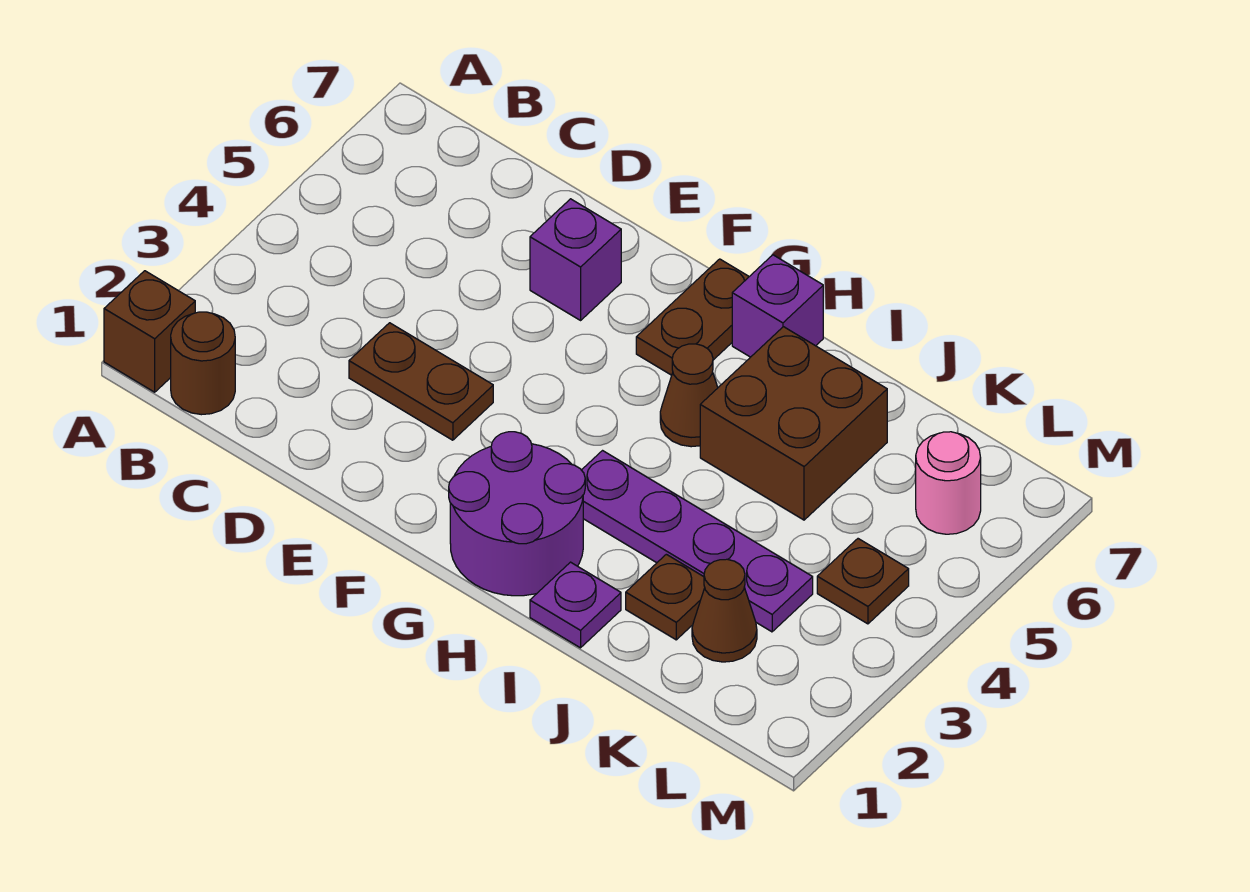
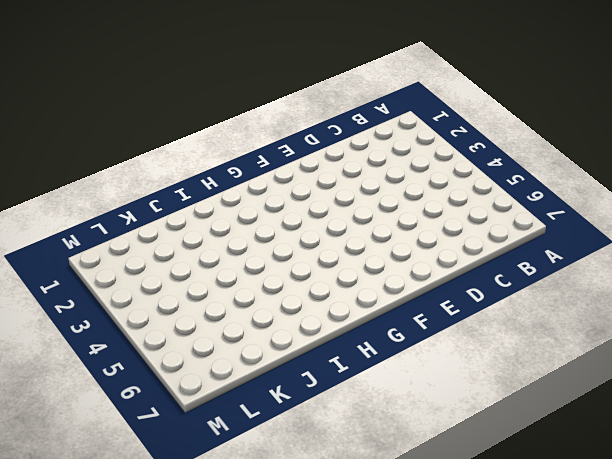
none -> brown 1x1 brick [104,271,195,392]
none -> brown 1x1 round brick [171,312,235,415]
none -> brown 1x2 plate [349,323,493,440]

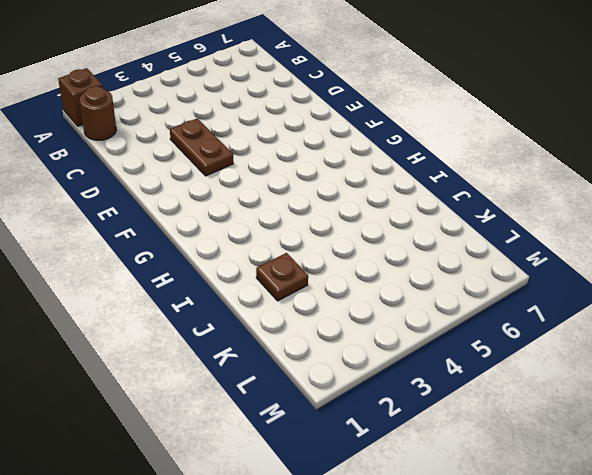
none -> purple 1x1 brick [530,199,621,320]
none -> purple 2x2 round brick [449,432,585,596]
none -> brown 1x2 plate [636,259,749,375]

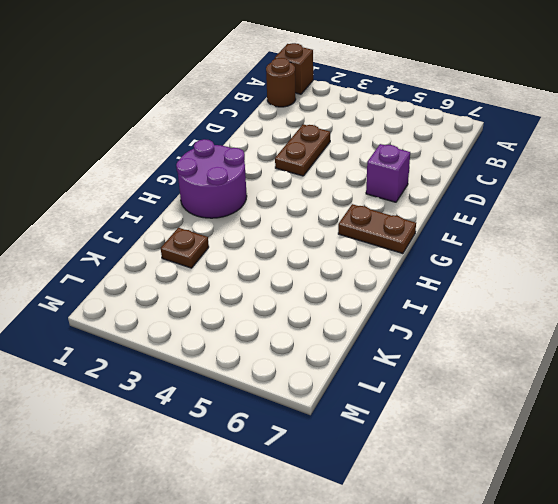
none -> purple 1x4 plate [582,451,813,632]
none -> brown 1x1 cone [660,344,718,447]
none -> purple 1x1 brick [732,255,823,357]

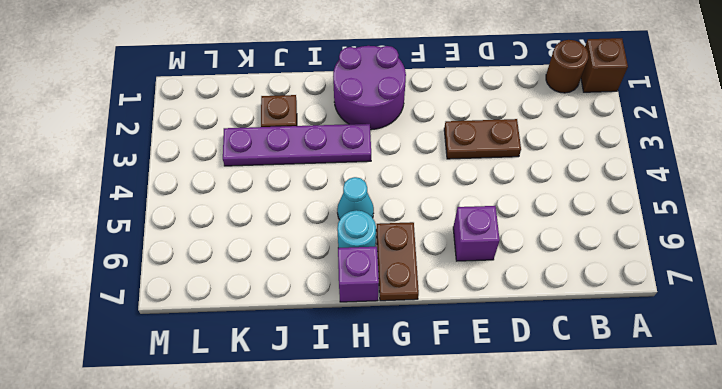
cyan 1x1 cone [337,177,374,220] -> brown 1x1 cone [660,344,718,447]
cyan 1x1 round brick [337,210,376,248] -> none
none -> purple 1x1 plate [530,562,621,648]
none -> brown 2x2 brick [700,327,887,520]
none -> brown 1x1 cone [692,559,757,662]

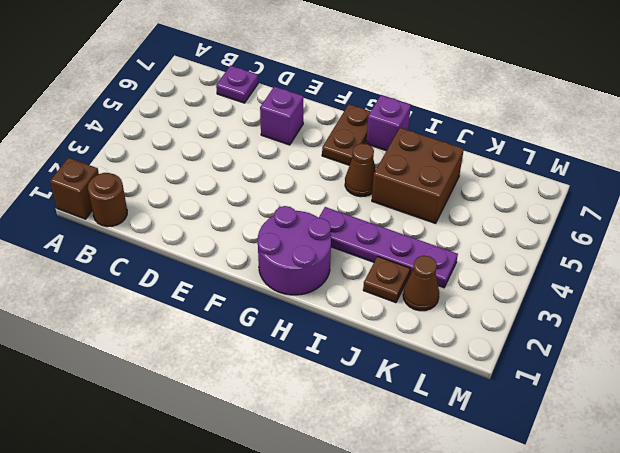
purple 1x1 plate [216,66,258,103] -> purple 1x1 plate moved to [530,562,621,648]
none -> brown 1x2 plate [349,323,493,440]
none -> brown 1x1 plate [817,539,909,624]
none -> pink 1x1 round brick [916,432,981,534]

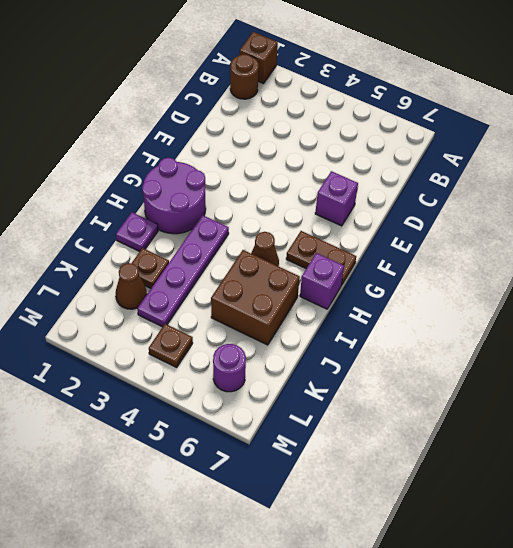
purple 1x1 round brick [213,344,246,392] -> pink 1x1 round brick [916,432,981,534]
none -> brown 1x2 plate [349,323,493,440]

